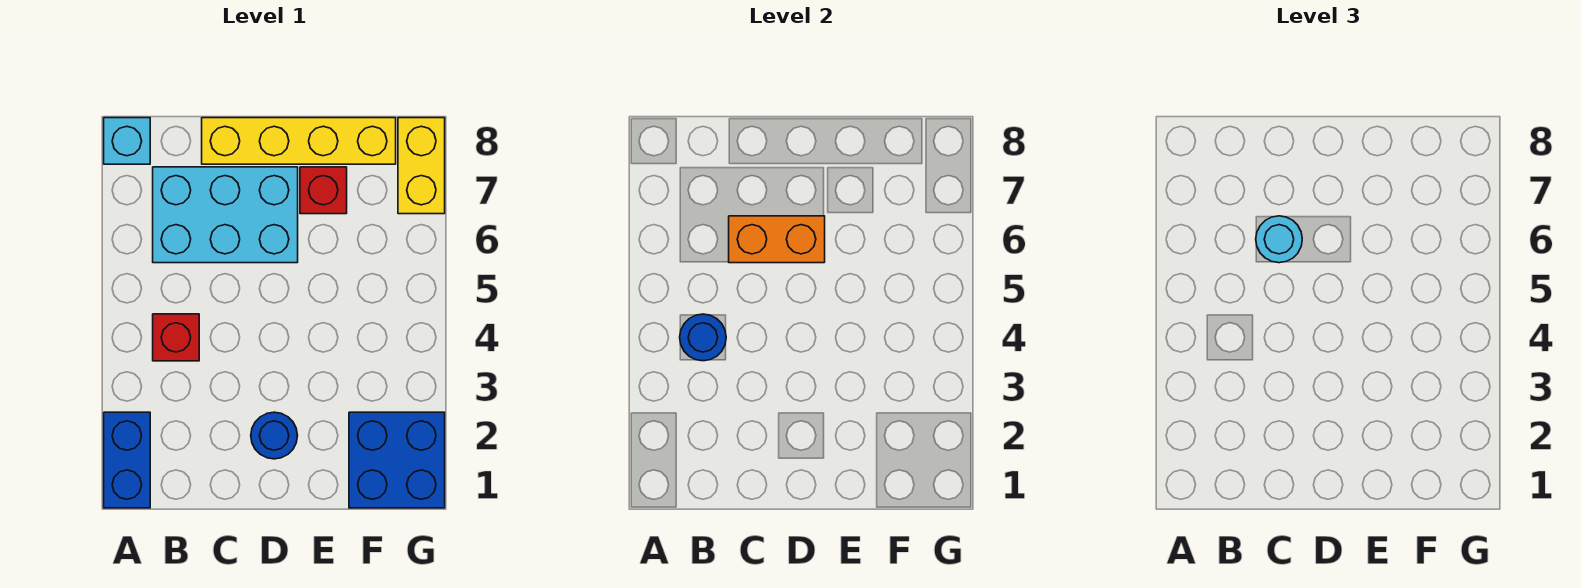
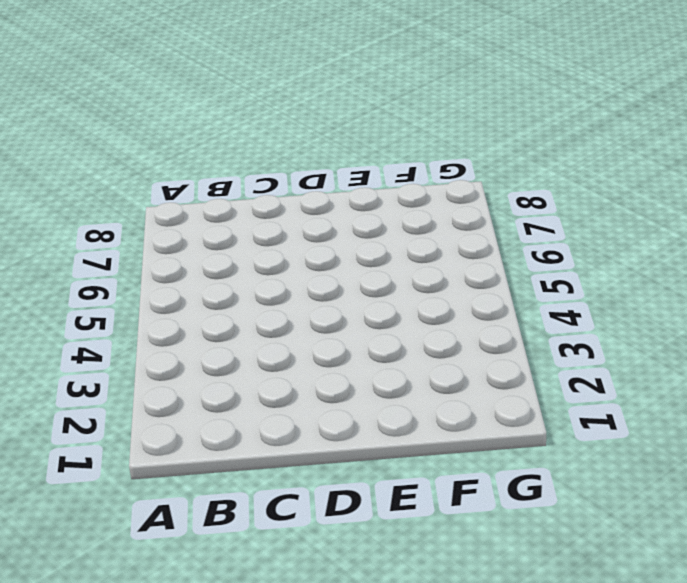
none -> blue 1x2 brick [104,412,150,508]
none -> cyan 1x1 brick [104,118,150,164]
none -> red 1x1 brick [153,314,199,361]

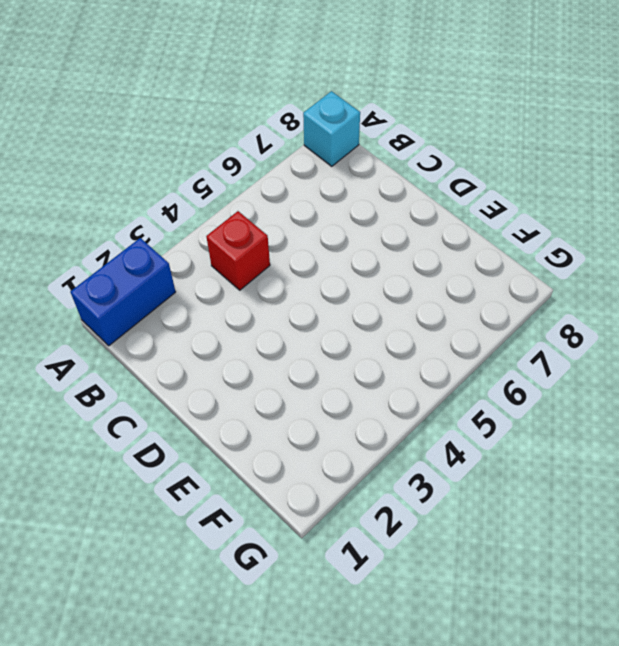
none -> cyan 2x3 brick [153,167,298,263]
none -> yellow 1x4 brick [202,118,396,164]
none -> blue 1x1 round brick [251,412,298,459]

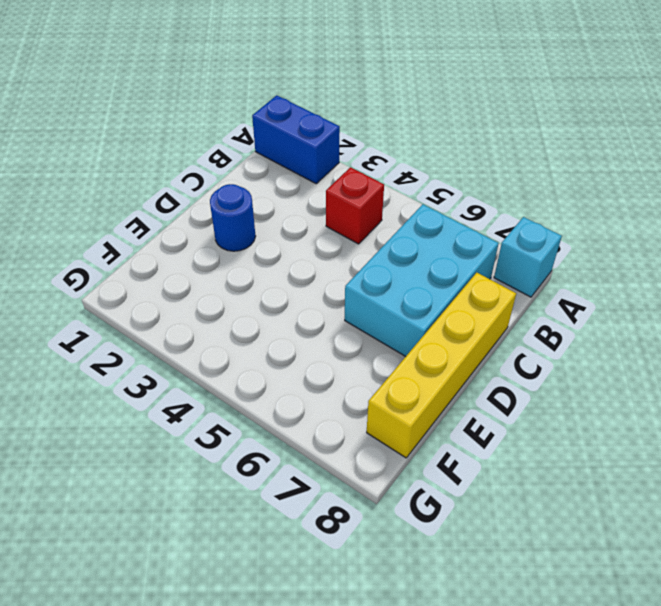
none -> red 1x1 brick [300,167,347,214]
none -> blue 2x2 brick [349,412,445,508]
none -> yellow 1x2 brick [398,118,445,214]

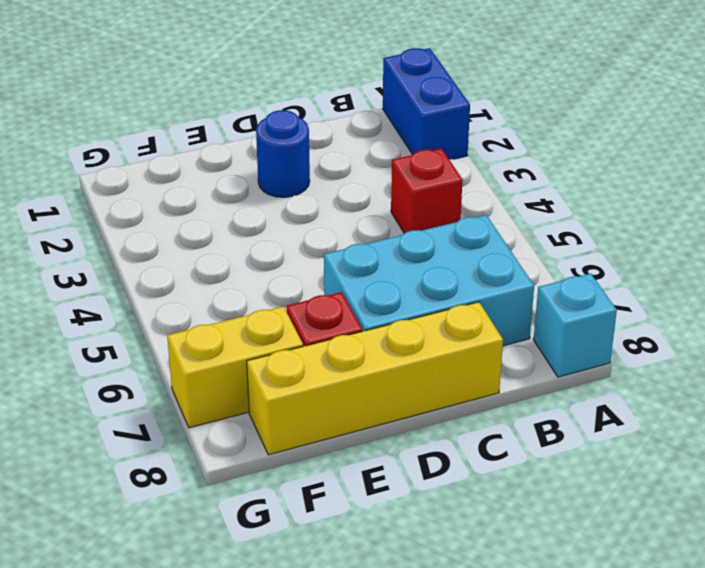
yellow 1x2 brick [167,306,303,428] -> yellow 1x2 brick turned to [398,118,445,214]
none -> blue 2x2 brick [349,412,445,508]
none -> blue 1x1 round brick [680,314,726,361]
none -> orange 1x2 brick [729,216,825,263]

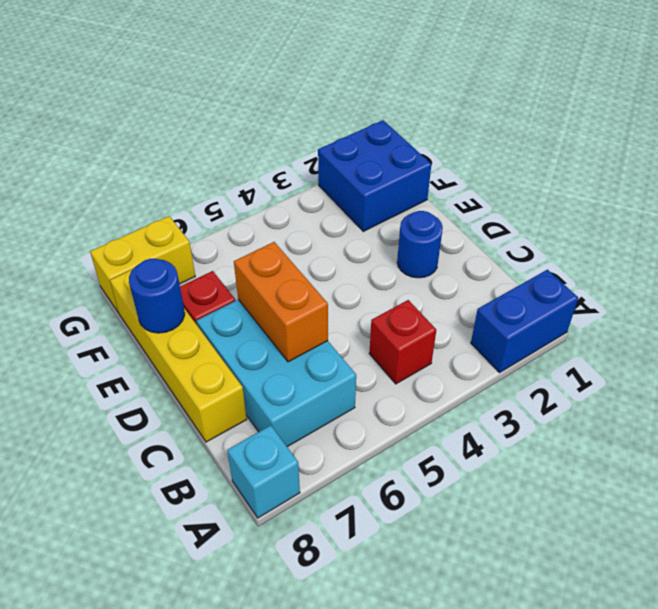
blue 1x1 round brick [129,259,185,333] -> blue 1x1 round brick moved to [680,314,726,361]
none -> cyan 1x1 round brick [1256,216,1302,263]

